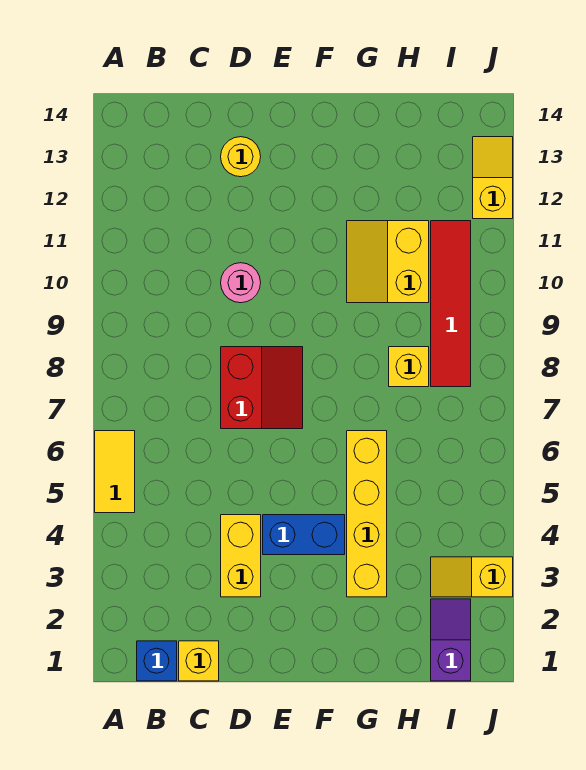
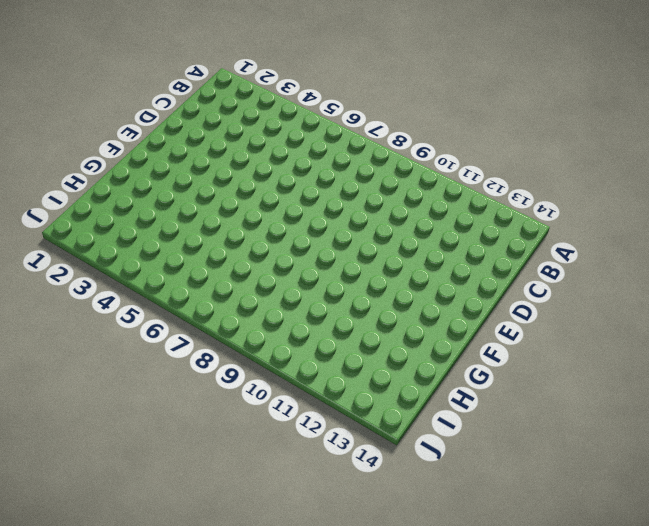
none -> yellow 1x2 tile [95,431,135,513]
none -> blue 1x1 brick [137,641,177,681]
none -> yellow 1x1 brick [179,641,219,681]

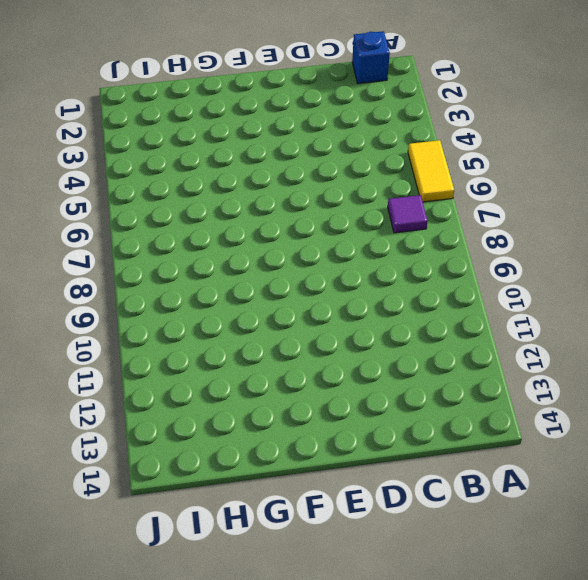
purple 1x1 tile [388,195,428,233] -> none
none -> yellow 1x1 brick [179,641,219,681]
none -> yellow 1x2 brick [221,515,261,597]
none -> red 2x2 slope [221,347,303,429]

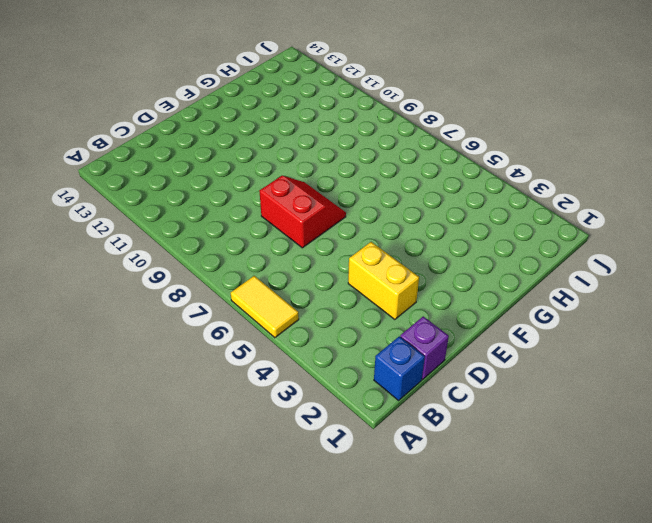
purple 1x1 brick [400,316,449,379] -> yellow 1x1 brick [179,641,219,681]
none -> pink 1x1 round brick [221,263,261,303]
none -> yellow 1x1 round brick [221,137,261,177]
none -> blue 1x2 brick [263,515,345,555]

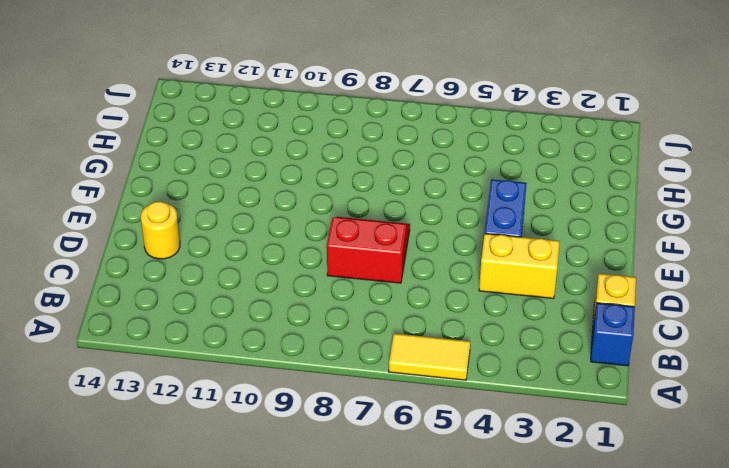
none -> pink 1x1 round brick [221,263,261,303]
none -> yellow 1x4 brick [347,431,387,597]
none -> yellow 2x2 slope [347,221,429,303]

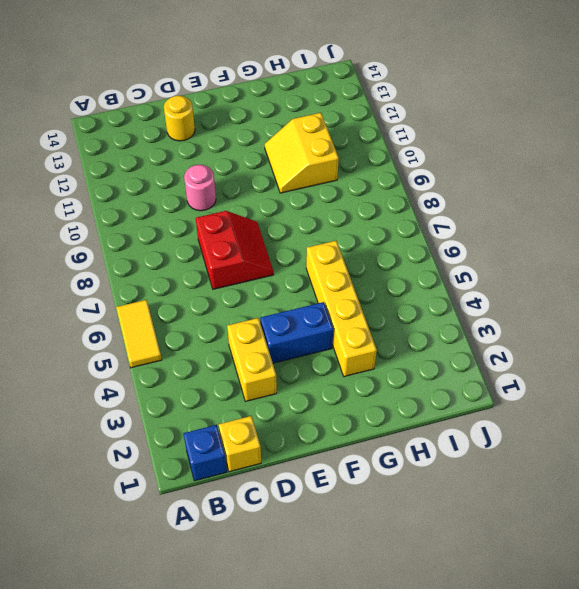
none -> yellow 1x1 brick [389,347,429,387]
none -> purple 1x2 slope [431,599,471,681]
none -> yellow 1x2 slope [431,557,513,597]

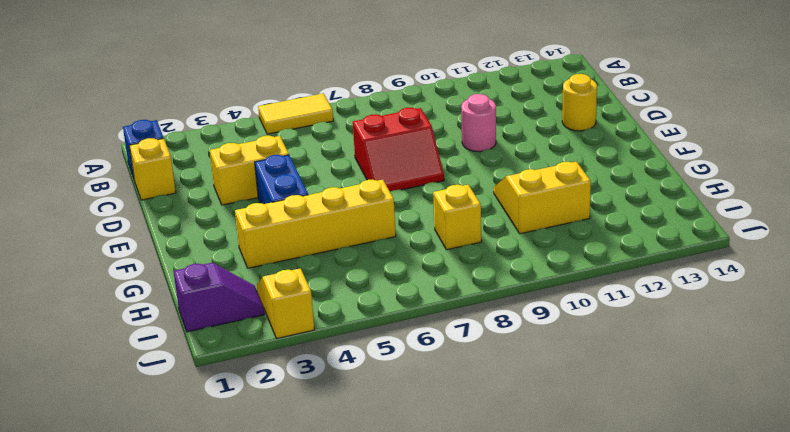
none -> red 1x4 tile [431,221,471,387]
none -> yellow 1x2 slope [473,137,513,219]

